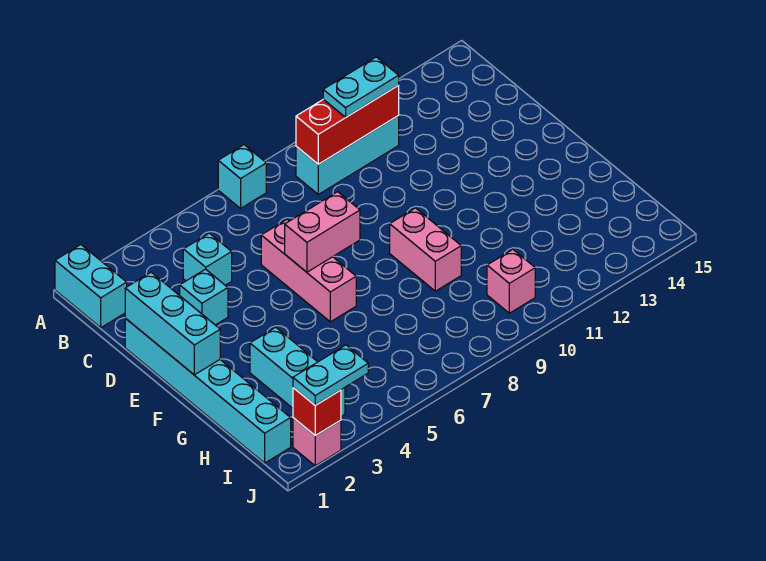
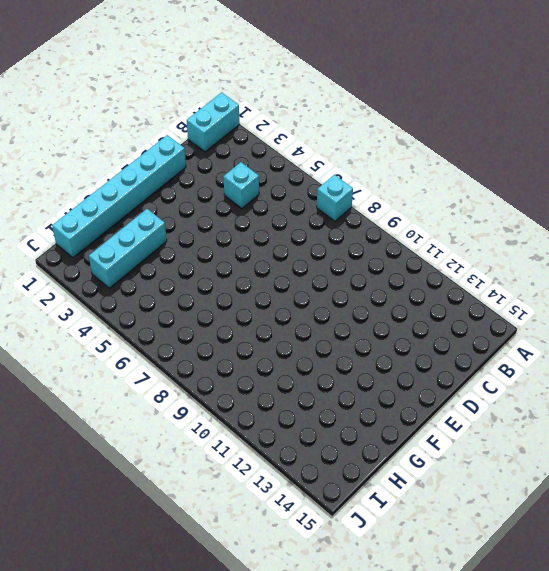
none -> cyan 1x3 brick [296,116,399,194]
none -> cyan 1x1 brick [180,269,228,325]
none -> pink 1x3 brick [261,219,356,322]

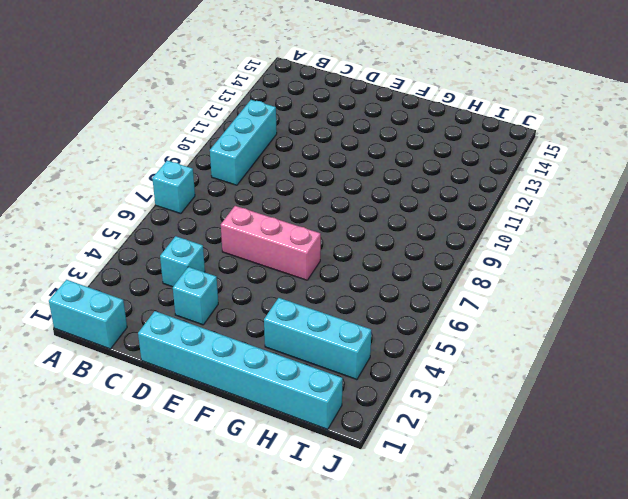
none -> pink 1x2 brick [390,208,461,291]
none -> pink 1x1 brick [487,250,535,313]
none -> pink 1x1 brick [293,418,341,466]

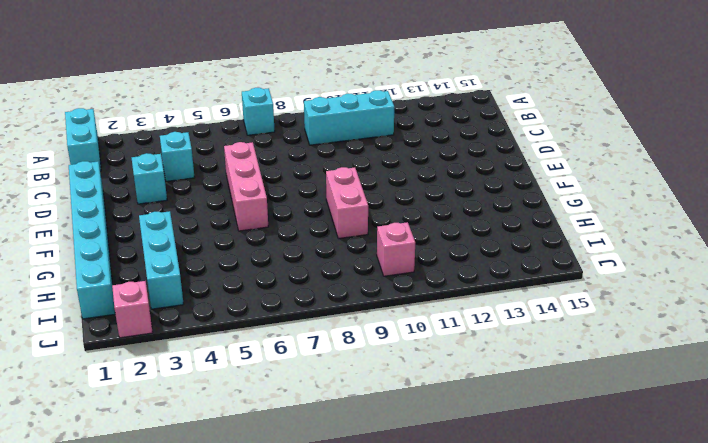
none -> red 1x3 brick [296,86,399,164]
none -> cyan 1x3 brick [125,272,220,375]
none -> pink 1x2 brick [285,192,360,272]

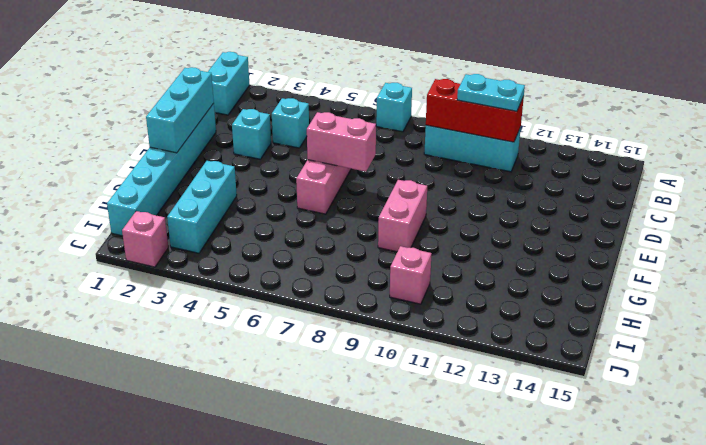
none -> red 1x1 brick [293,388,341,436]
none -> cyan 1x2 plate [293,345,368,405]

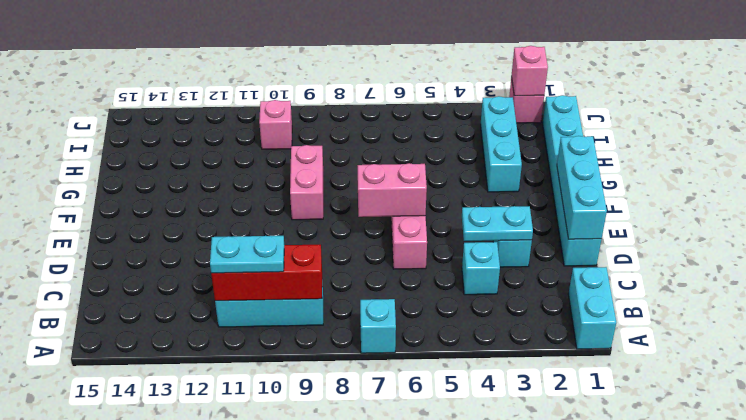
cyan 1x2 plate [462,206,533,241] -> cyan 1x2 plate moved to [293,345,368,405]
pink 1x1 brick [512,46,548,96] -> red 1x1 brick [293,388,341,436]

